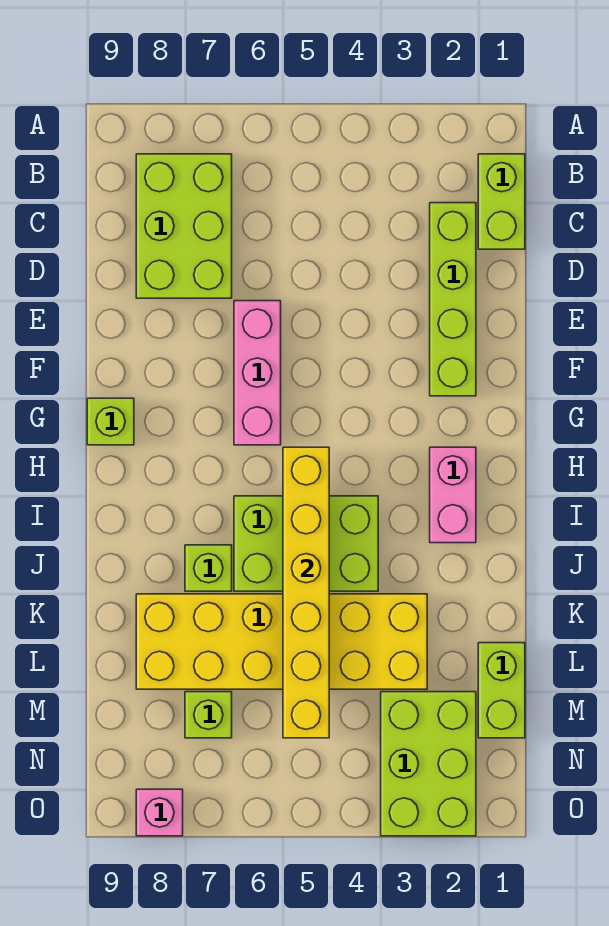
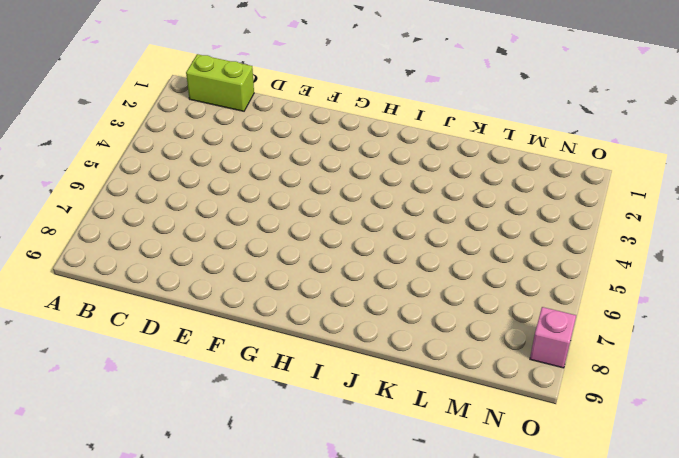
none -> lime 2x3 brick [136,154,232,298]
none -> lime 1x4 brick [430,203,476,396]
none -> pink 1x3 brick [234,301,281,445]

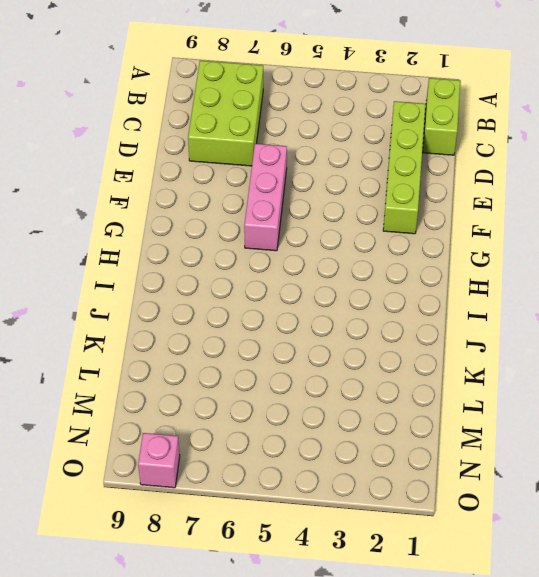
none -> lime 1x1 brick [87,398,134,445]
none -> pink 1x2 brick [430,447,476,543]
none -> lime 2x3 brick [234,496,378,591]

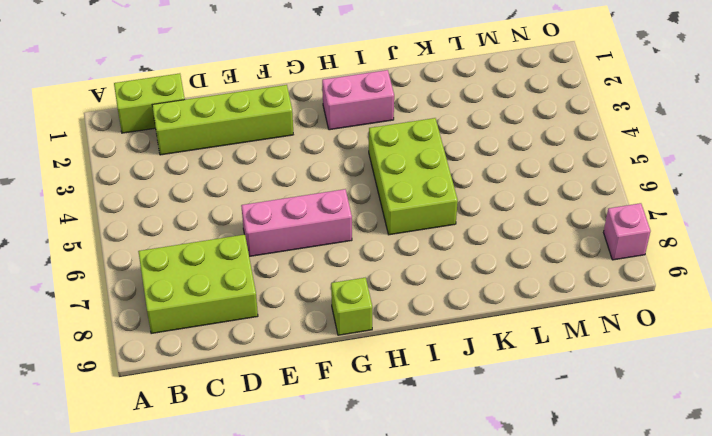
none -> lime 1x1 brick [185,545,232,591]
none -> yellow 2x6 brick [136,594,427,689]
none -> lime 1x2 brick [478,643,525,738]

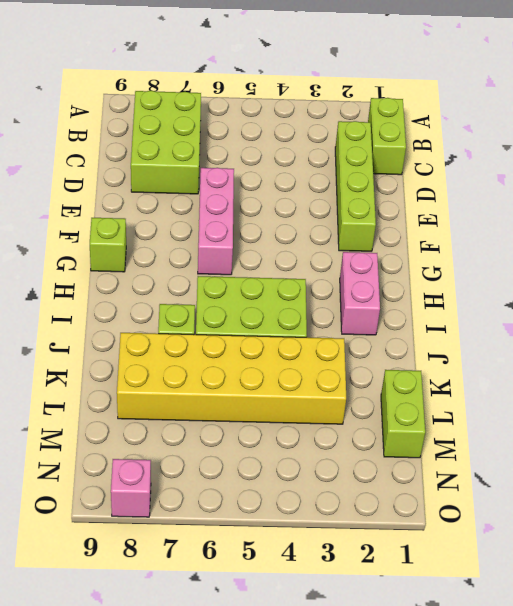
none -> lime 2x3 brick [381,692,476,836]
none -> lime 1x1 brick [185,692,232,738]
none -> yellow 1x6 brick [283,447,329,738]

